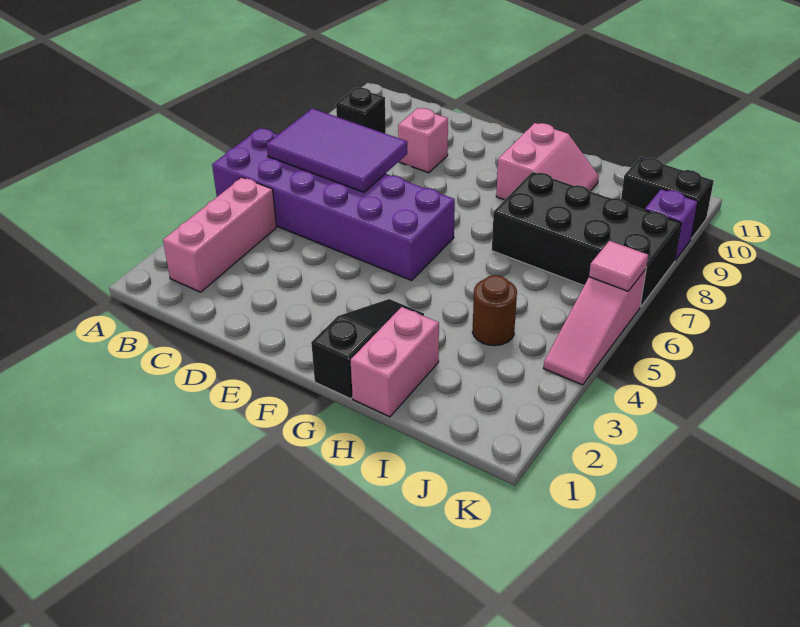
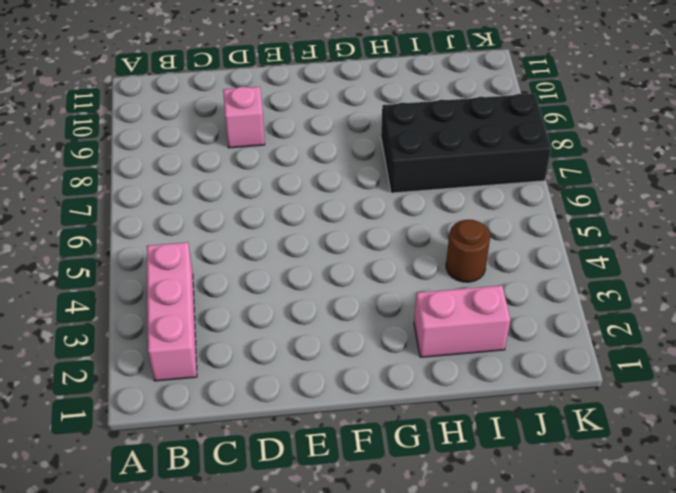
pink 1x2 brick [414,285,510,357] -> pink 1x2 brick turned to [351,307,439,417]
none -> purple 2x6 brick [212,128,455,280]
none -> black 1x1 brick [336,88,386,134]
none -> black 1x3 slope [311,299,424,399]

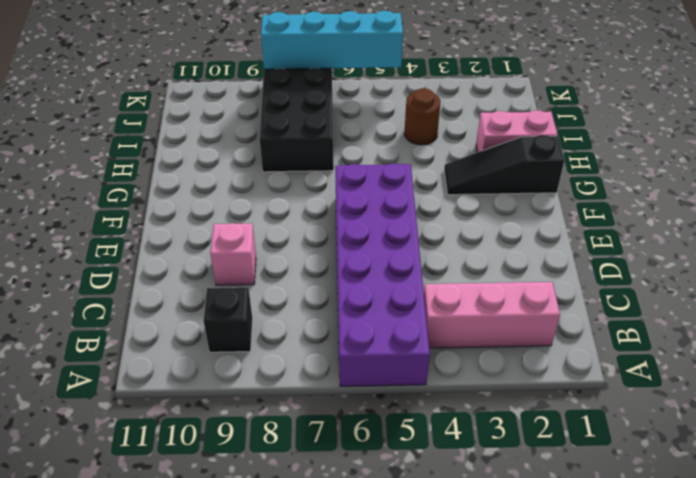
cyan 1x4 brick [261,11,403,69] -> pink 1x1 tile [589,241,648,291]
none -> pink 2x2 slope [496,123,599,200]
none -> black 1x2 brick [621,157,714,239]
none -> pink 1x3 slope [543,269,646,385]

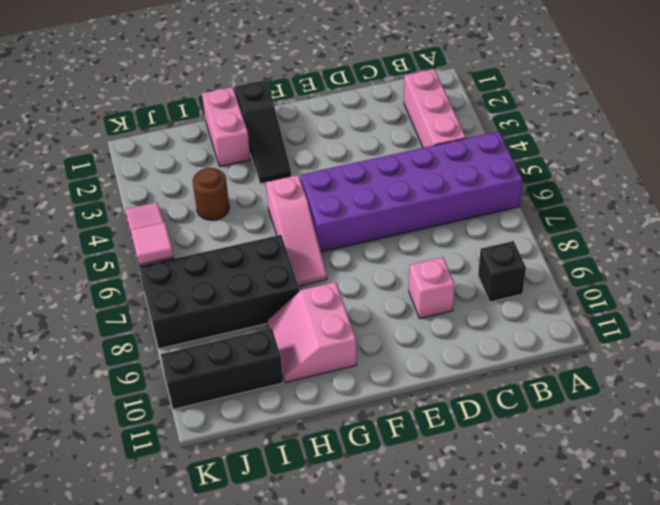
pink 1x3 slope [266,175,327,286] -> none
black 1x3 brick [161,328,283,409] -> black 1x2 brick [621,157,714,239]
none -> purple 1x1 brick [645,189,698,260]
none -> purple 2x3 tile [267,108,407,192]

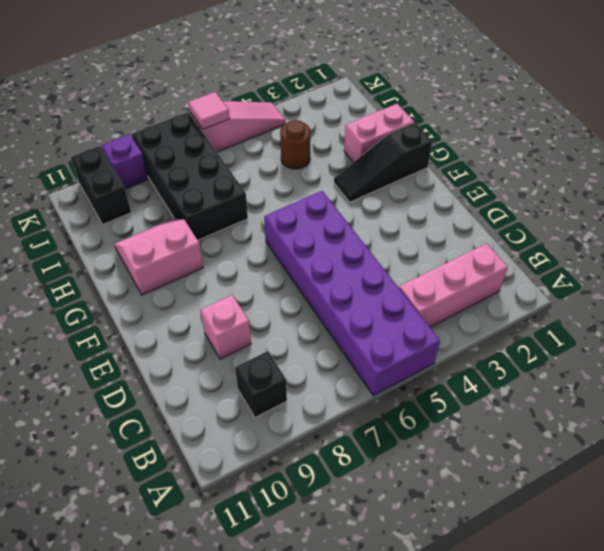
none -> purple 2x3 tile [267,108,407,192]

